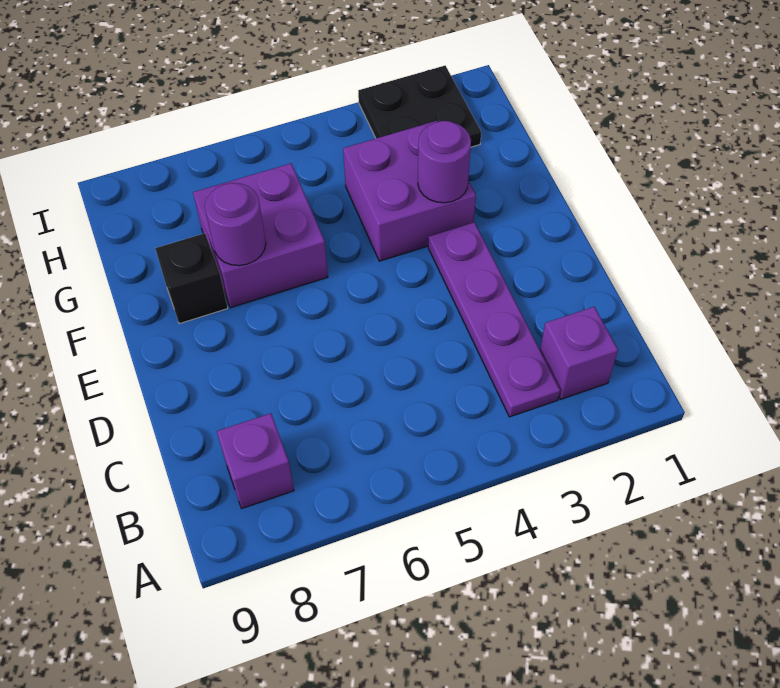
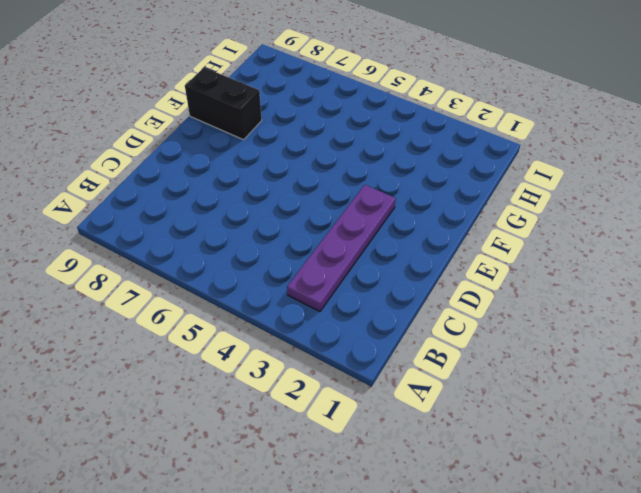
black 1x2 brick [185,67,262,140] -> black 1x1 brick [155,233,228,324]
none -> purple 1x1 brick [540,307,618,399]
none -> purple 1x1 brick [217,413,294,509]

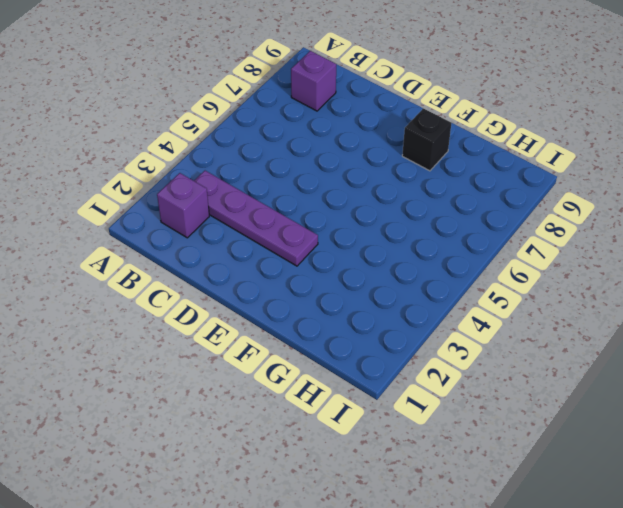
none -> purple 2x2 brick [343,121,476,261]
none -> purple 2x2 brick [193,164,328,308]

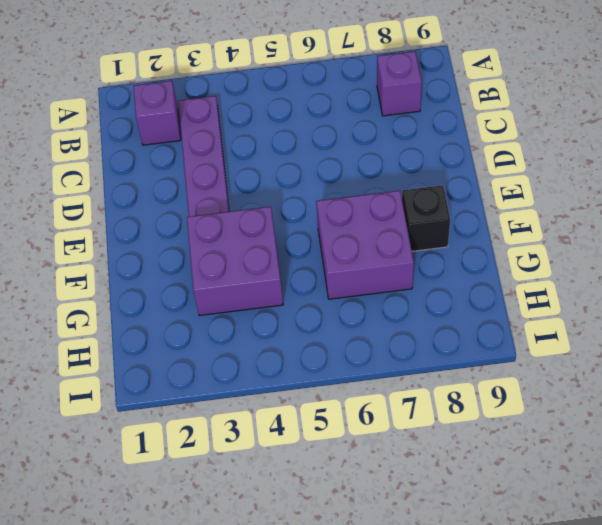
none -> black 2x2 plate [358,66,481,147]
none -> purple 1x1 round brick [418,121,471,203]

